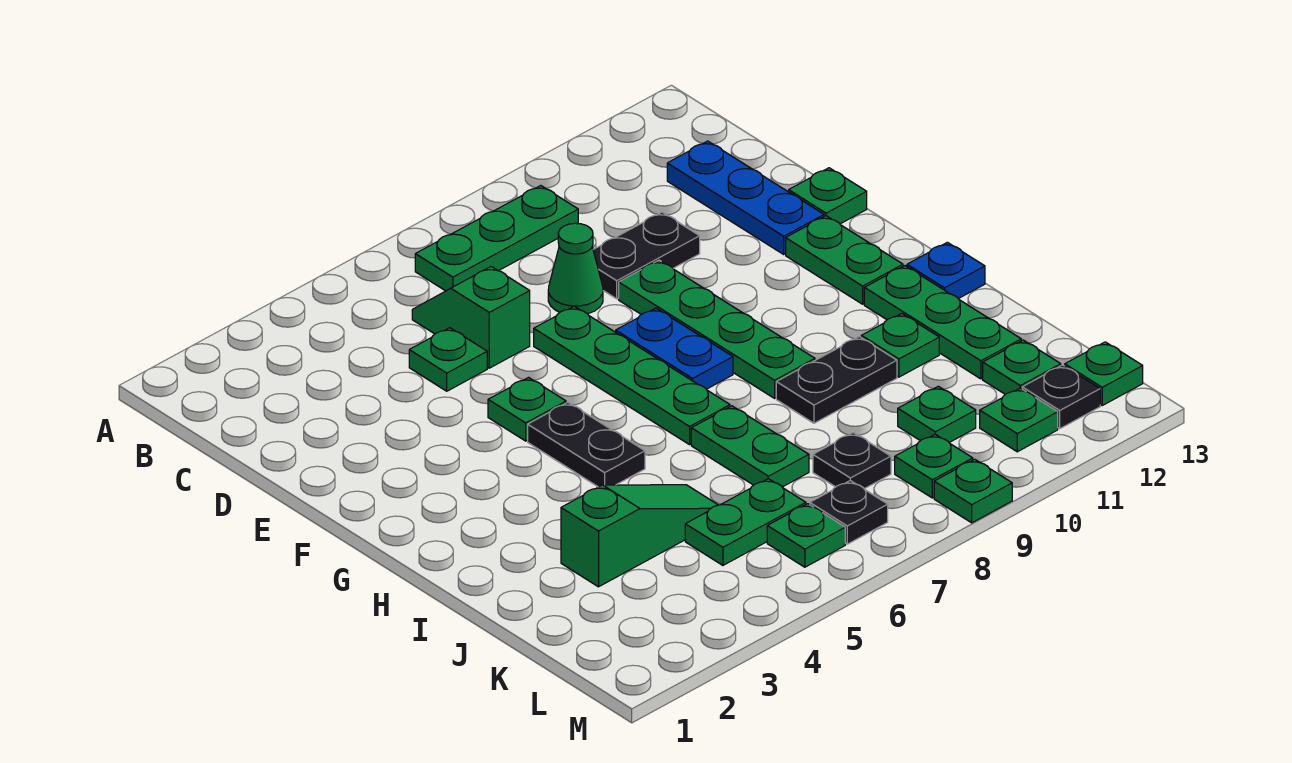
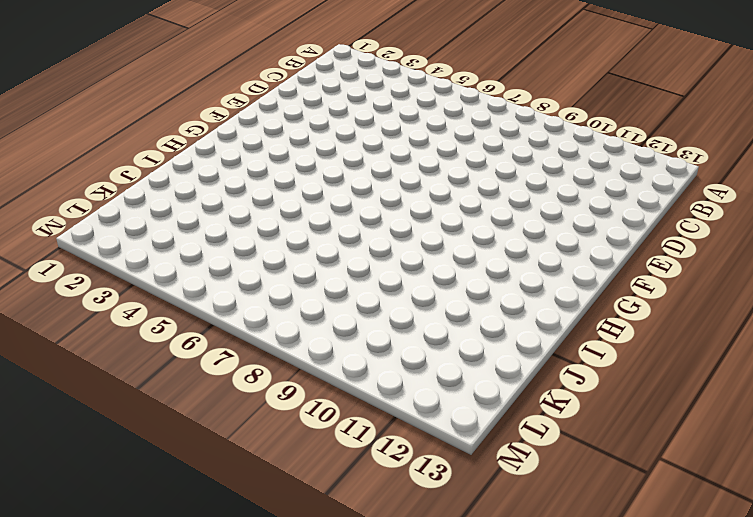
none -> green 1x3 plate [415,186,578,291]
none -> green 1x2 slope [412,266,530,368]
none -> blue 1x3 plate [667,141,824,254]
none -> green 1x1 plate [409,328,487,391]

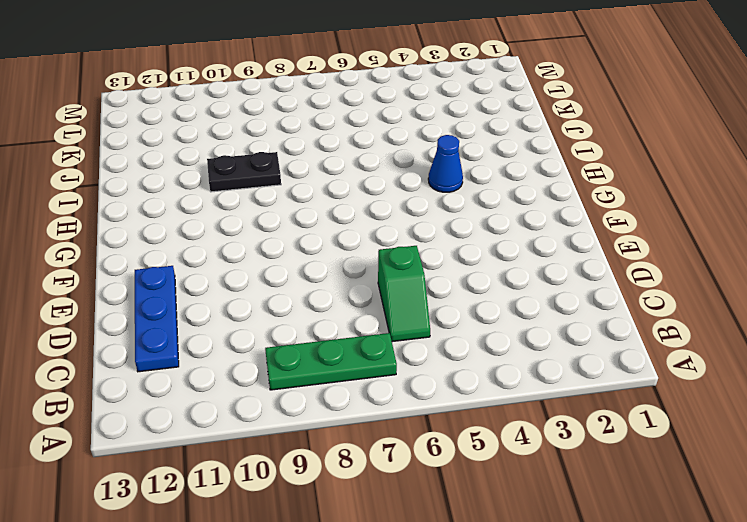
blue 1x1 cone [428,135,463,192] -> none
none -> green 1x1 plate [409,328,487,391]
none -> green 1x1 cone [548,223,603,314]
none -> black 1x2 plate [593,212,700,299]
none -> green 1x4 plate [534,306,730,445]

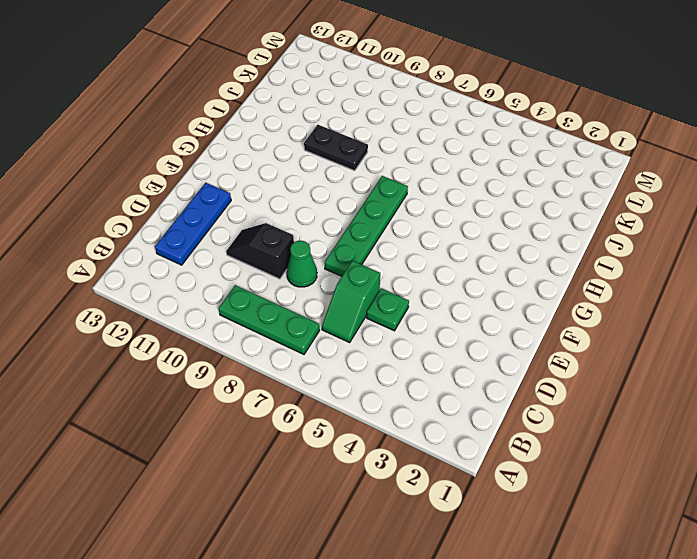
black 1x2 slope [226,223,294,279] -> black 1x2 plate [593,212,700,299]
none -> green 1x4 plate [619,260,815,398]
none -> green 1x1 plate [789,168,867,224]
none -> green 1x1 plate [488,377,566,441]
none -> blue 1x2 plate [616,308,733,389]

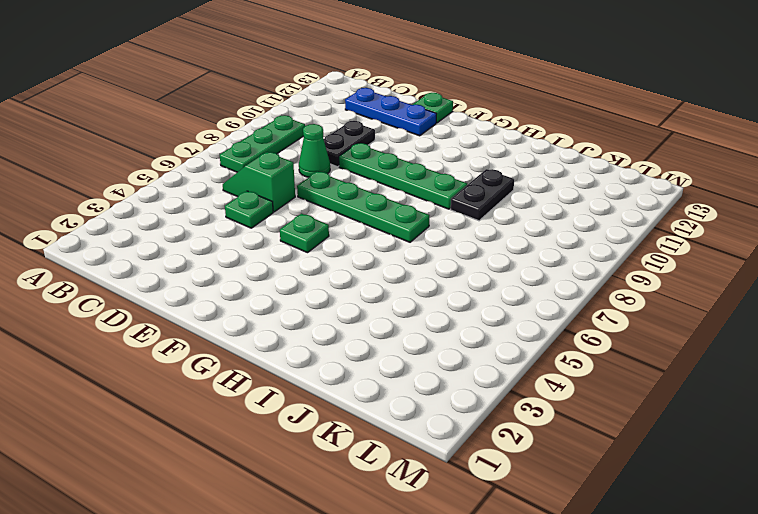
none -> blue 1x2 plate [616,308,733,389]
none -> green 1x2 plate [786,216,903,304]
none -> black 1x2 plate [528,403,645,487]
none -> green 1x3 plate [864,266,1021,379]

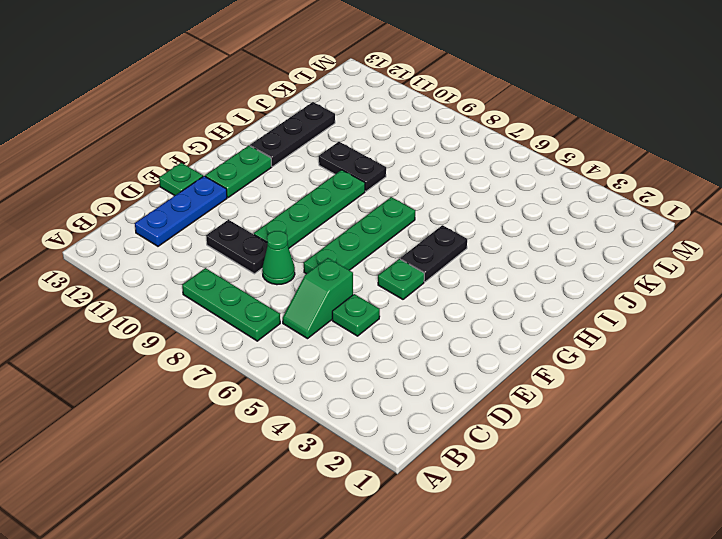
black 1x3 plate [250,102,335,167] -> green 1x3 plate [864,266,1021,379]
none -> blue 1x2 plate [616,308,733,389]
none -> blue 1x1 plate [907,242,985,299]
none -> green 1x2 plate [691,406,809,487]
none -> green 1x1 plate [861,314,939,377]

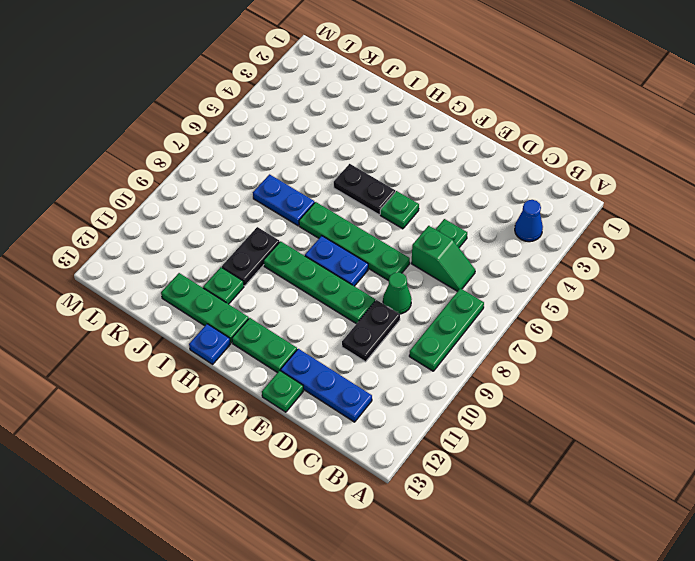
blue 1x1 cone [515,200,543,242] -> none
blue 1x2 plate [253,174,315,226] -> green 1x2 plate [691,406,809,487]
none -> green 1x3 slope [561,485,718,587]
none -> green 1x2 plate [685,479,806,565]
none -> black 1x1 plate [813,433,891,489]
none -> green 1x1 plate [898,386,976,442]

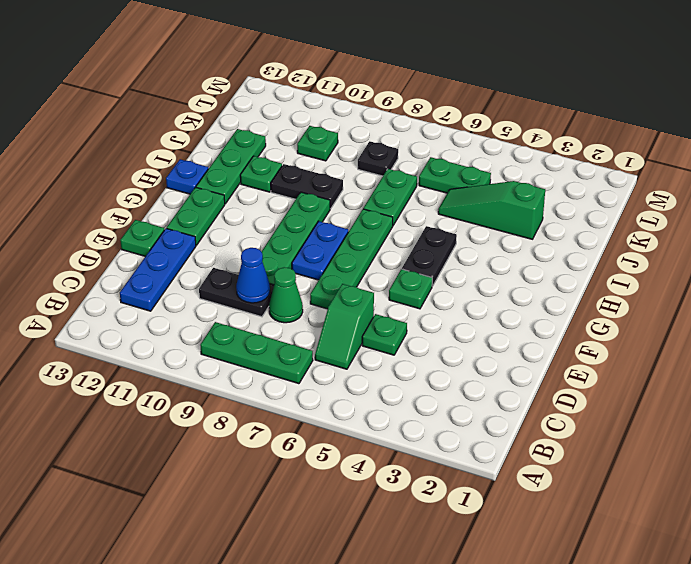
blue 1x1 cone [236,248,270,303] -> none
none -> green 1x1 plate [983,340,1061,395]
none -> green 1x1 plate [767,504,845,567]
none -> black 1x1 plate [810,481,888,544]
none -> green 1x1 plate [895,434,973,498]

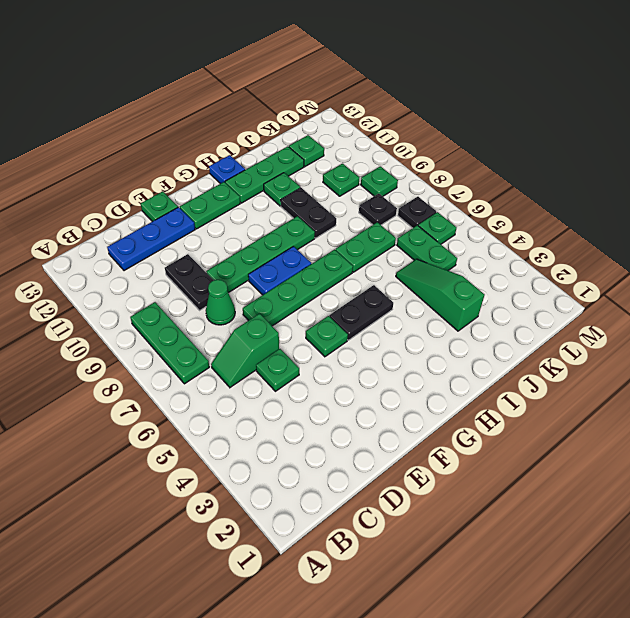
none -> green 1x1 plate [980,388,1058,452]
none -> black 1x1 plate [1022,365,1100,428]
none -> green 1x1 plate [1065,342,1143,405]
none -> green 1x1 plate [934,459,1012,523]

